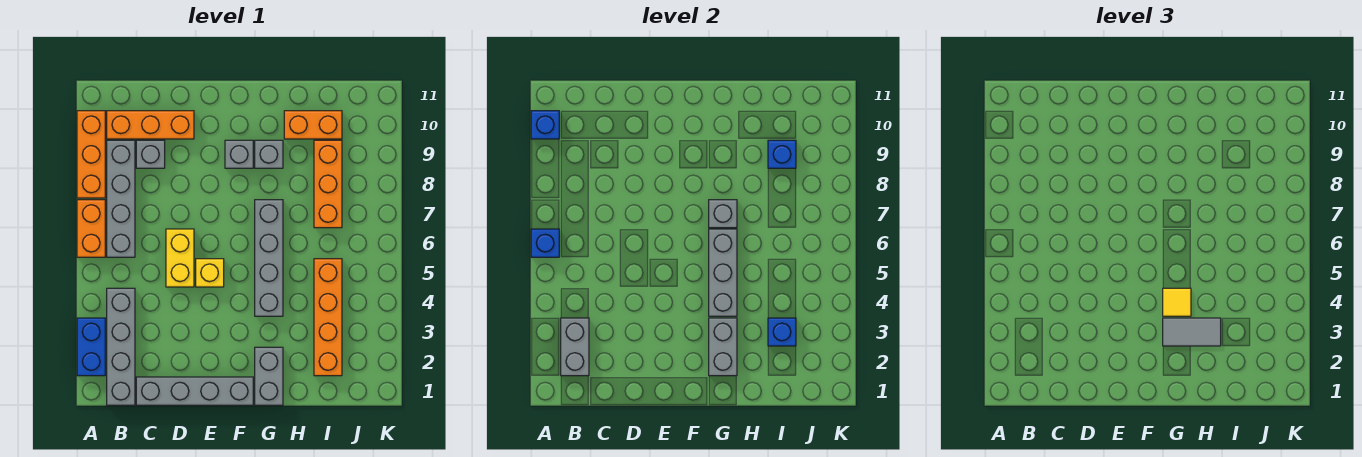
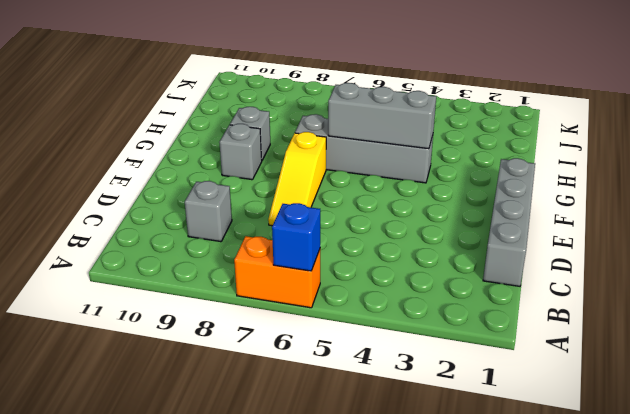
yellow 1x3 slope [268,132,326,226] -> none
none -> blue 1x2 brick [77,318,105,376]
none -> orange 1x3 brick [77,111,105,198]
none -> grey 1x4 brick [107,288,135,405]

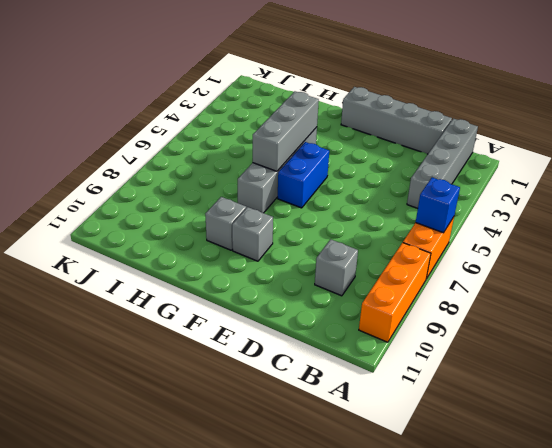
blue 1x2 brick [278,142,329,208] -> blue 1x2 brick moved to [77,318,105,376]
none -> grey 1x4 brick [107,140,135,257]
none -> orange 1x3 brick [107,111,194,139]
none -> yellow 1x2 brick [166,229,194,287]

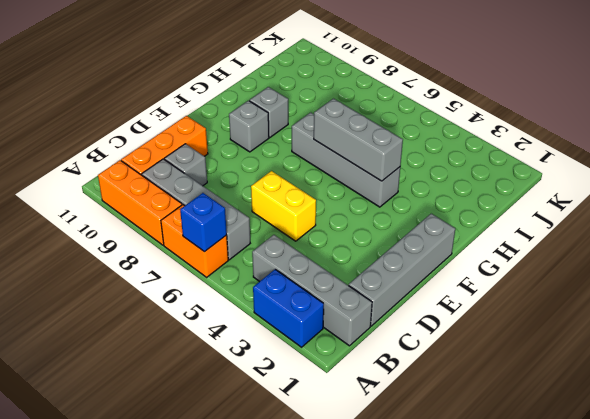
none -> yellow 1x1 brick [196,259,224,287]
none -> grey 1x2 brick [255,347,283,405]
none -> orange 1x2 brick [284,111,342,139]

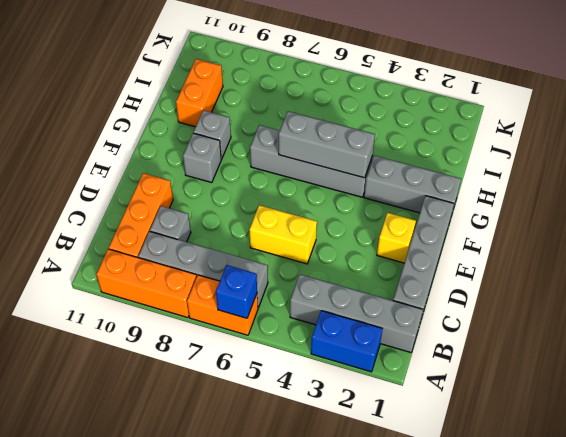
yellow 1x1 brick [377,213,416,263] -> yellow 1x1 brick moved to [196,259,224,287]
grey 1x3 brick [364,156,461,215] -> grey 1x2 brick [255,347,283,405]
none -> orange 1x4 brick [314,259,342,376]
none -> orange 1x3 brick [314,140,342,228]
none -> blue 1x1 brick [531,111,559,139]

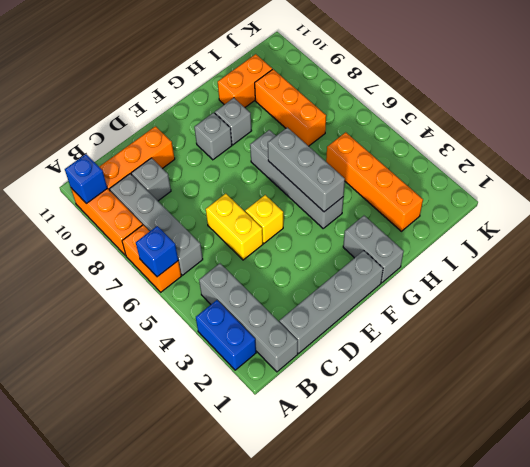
none -> grey 1x2 brick [561,318,589,376]
none -> grey 1x2 brick [709,318,737,376]
none -> grey 1x1 brick [709,200,737,228]

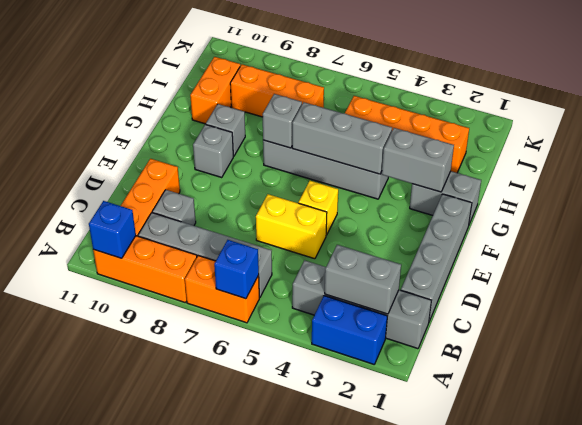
none -> blue 1x1 brick [768,318,796,346]
none -> blue 1x1 brick [768,140,796,168]
none -> grey 1x2 tile [1163,318,1221,346]

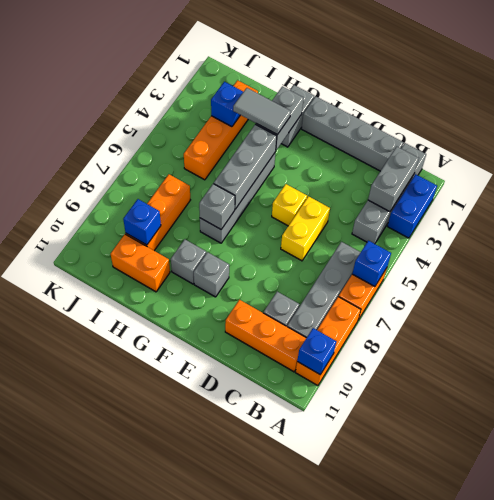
none -> yellow 1x1 tile [1163,288,1191,316]

